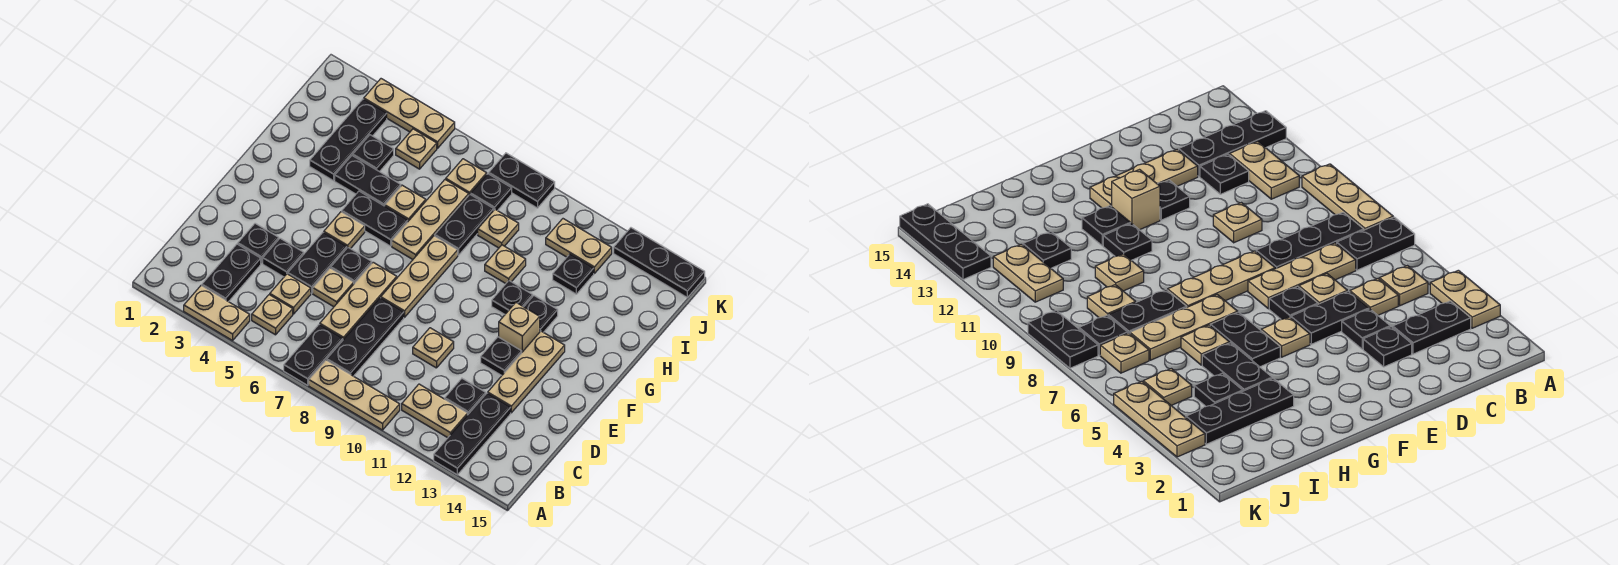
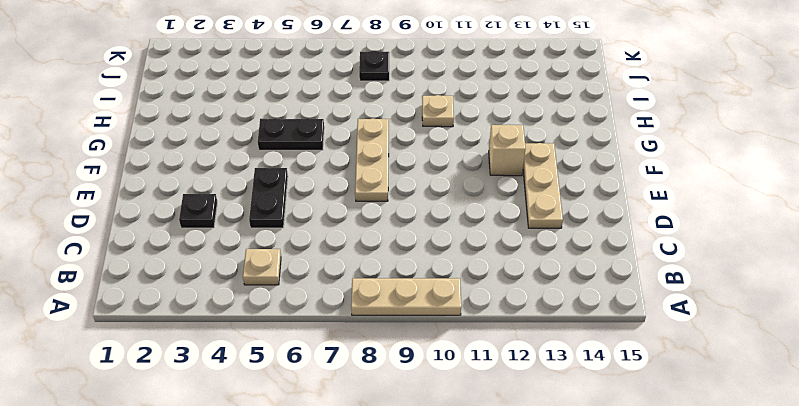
none -> tan 1x2 plate [184,285,250,341]
none -> black 1x2 plate [284,324,343,385]
none -> black 1x3 plate [434,393,511,475]
none -> black 1x2 plate [202,244,261,302]

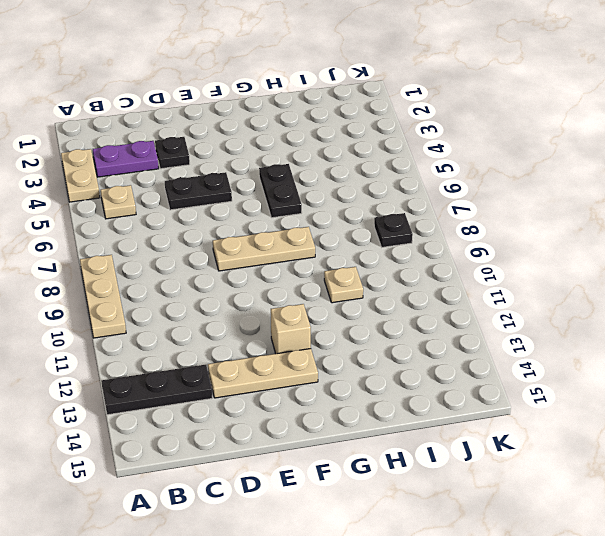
purple 1x2 plate [93,141,159,177] -> black 1x2 plate [202,244,261,302]
none -> black 1x2 plate [284,324,343,385]
none -> black 1x3 plate [327,298,404,376]
none -> tan 1x2 plate [402,384,468,438]
none -> tan 1x1 plate [270,274,311,314]

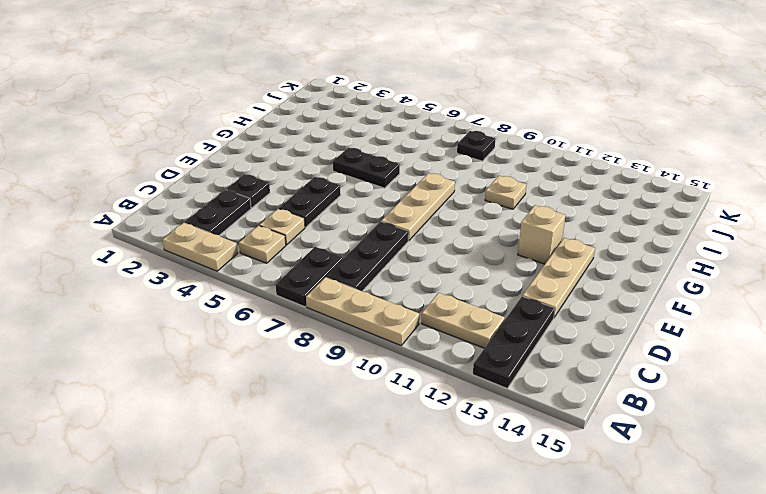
none -> tan 1x3 plate [320,262,397,340]
none -> black 1x1 plate [445,379,486,414]
none -> black 1x1 plate [263,238,304,277]
none -> tan 1x1 plate [313,268,354,307]

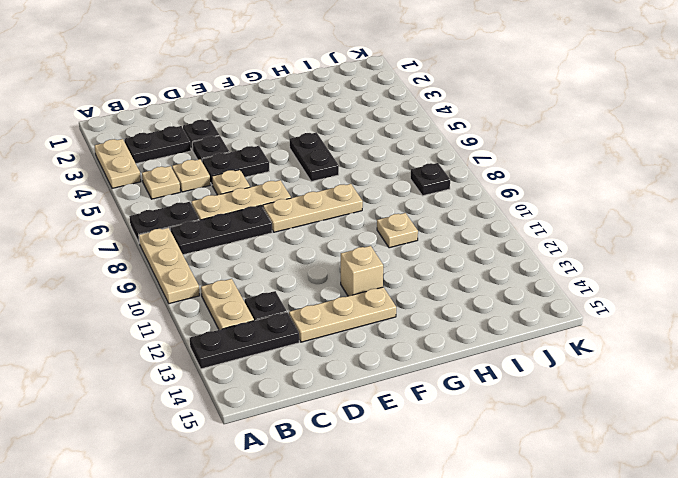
none -> tan 1x1 plate [413,328,454,368]
none -> black 1x1 plate [331,248,372,283]
none -> black 1x1 plate [481,337,522,376]
none -> tan 1x1 plate [324,212,365,249]

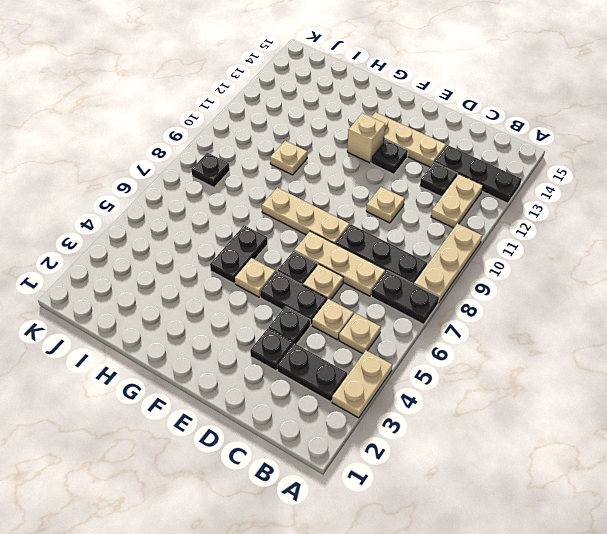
none -> tan 1x3 plate [392,180,469,259]
none -> black 1x1 plate [492,281,533,314]
none -> black 1x1 plate [524,296,558,332]
none -> black 1x3 plate [310,99,387,181]

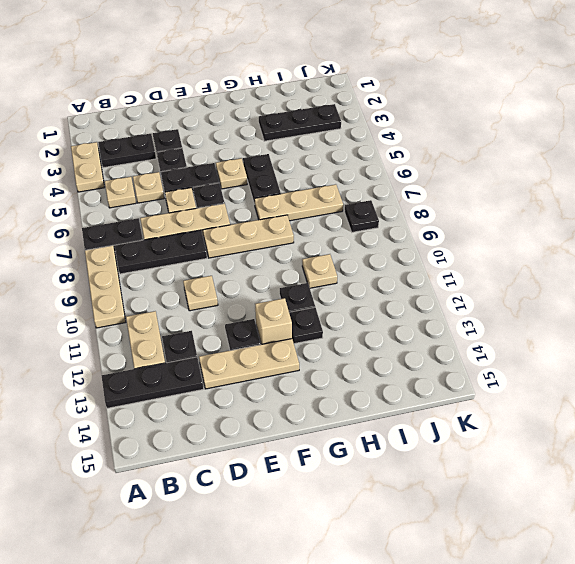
none -> black 1x2 plate [335,155,401,206]
none -> tan 1x1 plate [385,185,426,221]
none -> black 1x2 plate [435,194,494,255]
none -> black 1x1 plate [353,135,394,172]

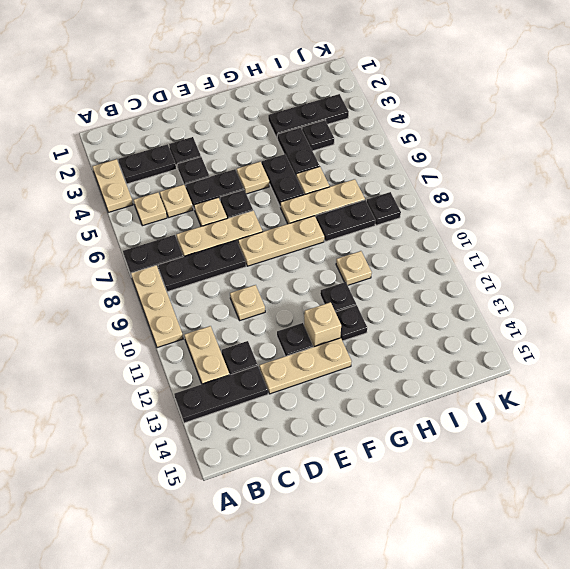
none -> tan 1x1 plate [478,209,519,248]
none -> black 1x1 plate [553,254,594,294]
none -> tan 1x1 plate [396,129,437,169]
none -> tan 1x1 plate [446,159,487,195]

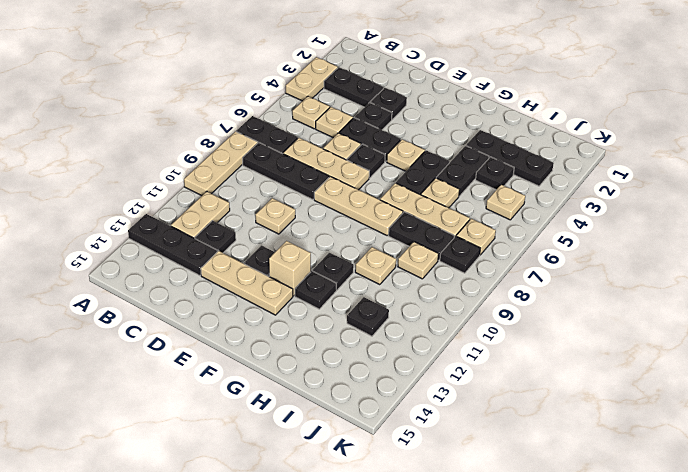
none -> tan 1x2 plate [546,219,612,273]
none -> tan 1x3 plate [364,79,455,148]
none -> black 1x2 plate [489,153,555,208]
none -> black 1x3 plate [614,228,705,297]

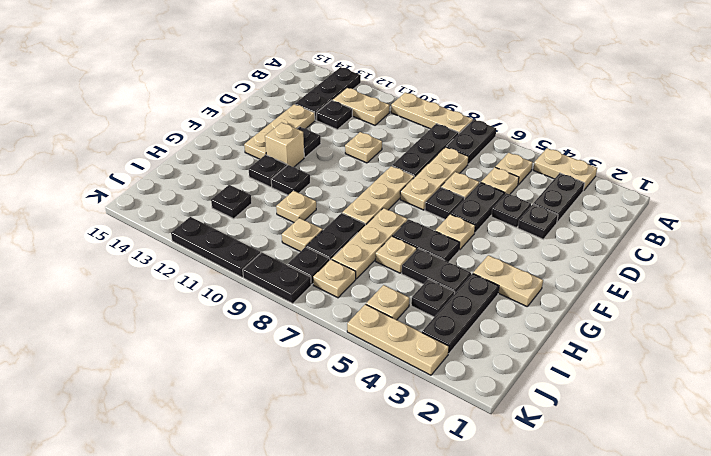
tan 1x2 plate [473,255,543,306] -> tan 1x2 plate moved to [546,219,612,273]
black 1x3 plate [171,217,260,277] -> black 1x3 plate moved to [614,228,705,297]

